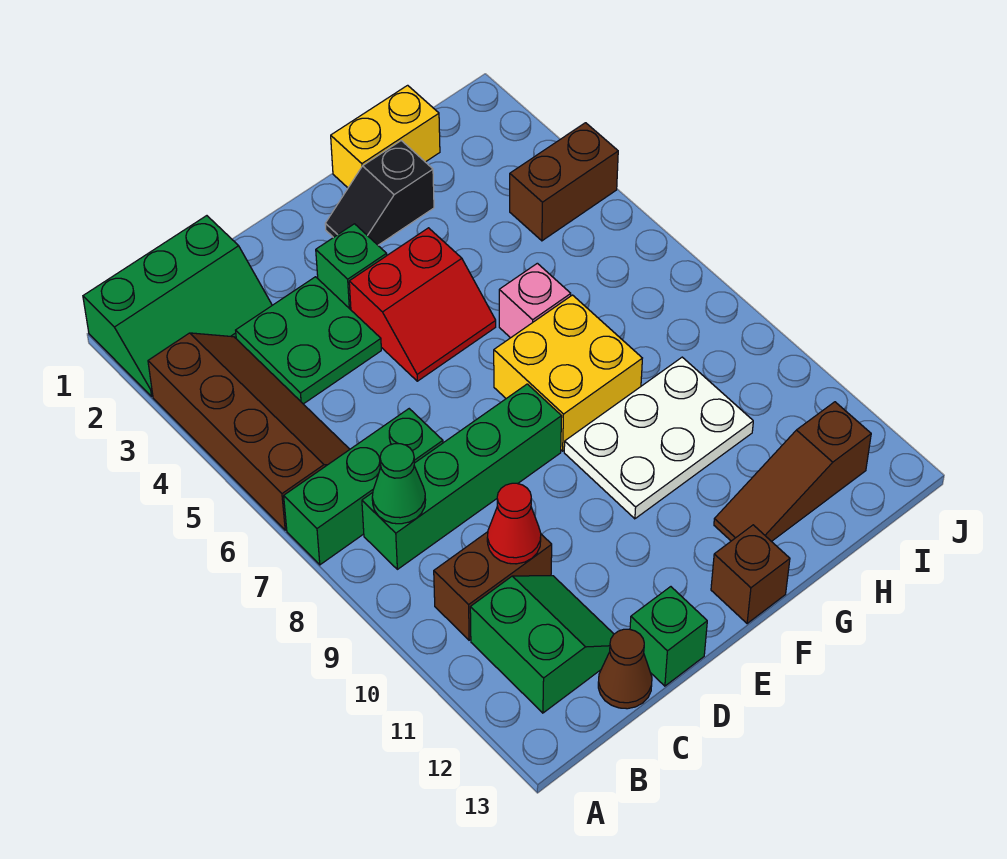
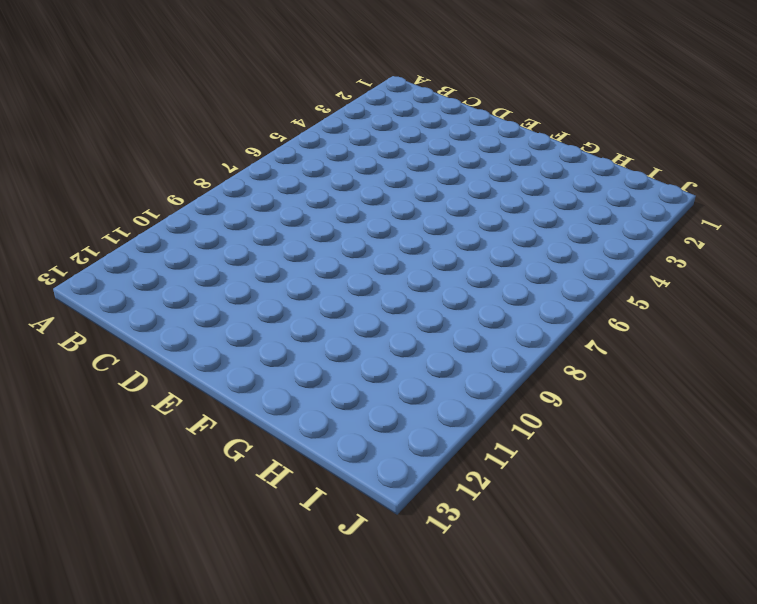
none -> green 2x3 slope [83,216,272,396]
none -> brown 2x4 slope [148,333,350,530]
none -> green 1x3 brick [284,409,443,565]

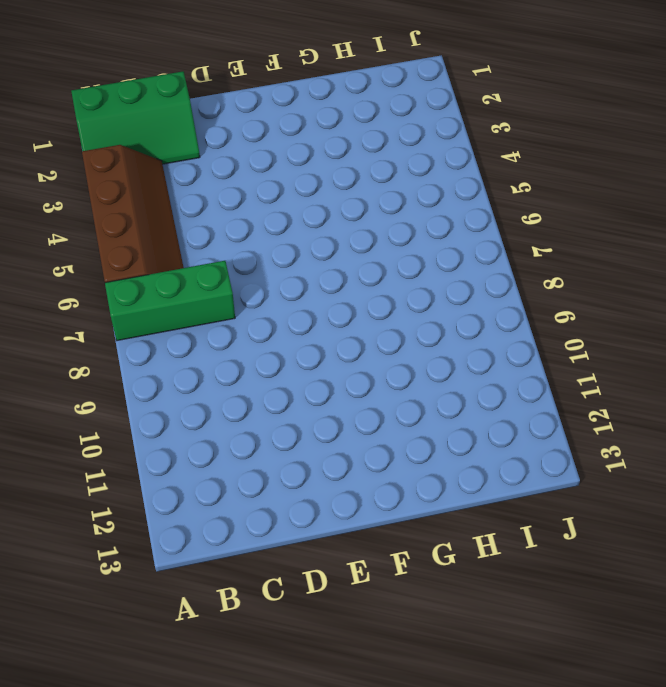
none -> green 1x4 brick [362,384,562,569]
none -> brown 1x2 brick [434,532,552,640]
none -> green 2x2 slope [470,576,614,713]

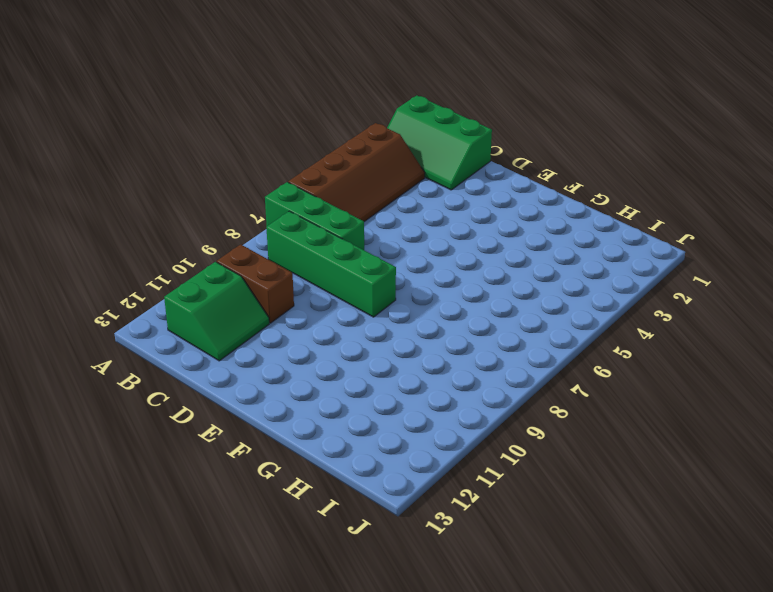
none -> green 2x2 plate [236,277,381,404]
none -> brown 1x1 cone [598,629,652,709]
none -> green 1x1 brick [630,587,707,686]

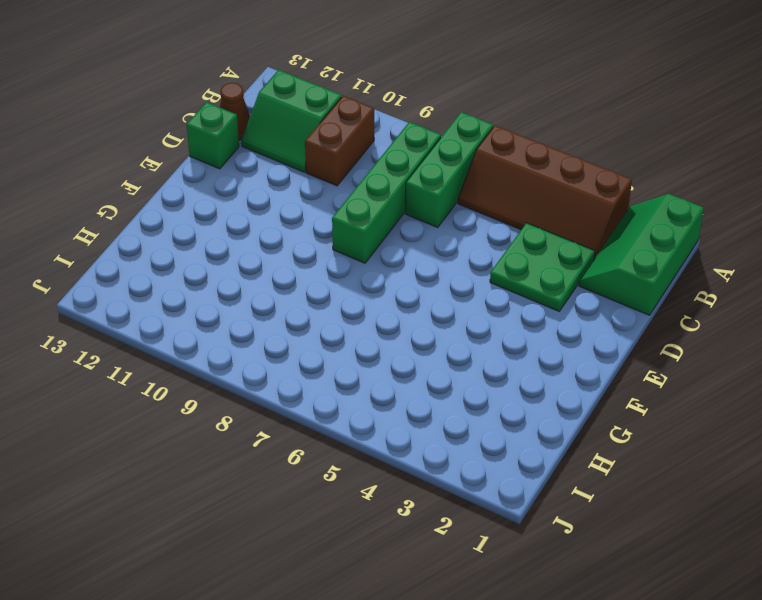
none -> green 1x1 brick [316,224,387,310]
none -> red 2x2 slope [349,228,496,381]
none -> black 1x2 slope [325,141,434,245]

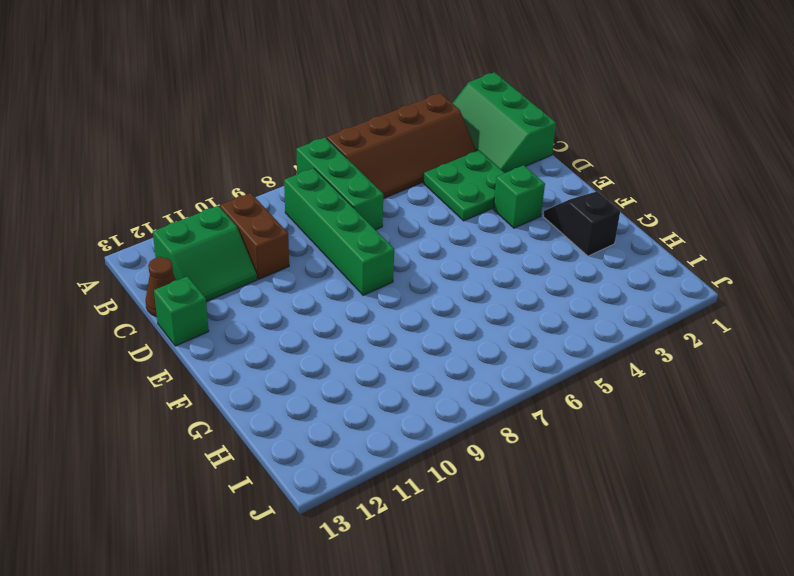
none -> red 2x2 slope [349,228,496,381]
none -> yellow 2x2 brick [494,295,642,451]
none -> white 2x3 plate [564,357,753,519]

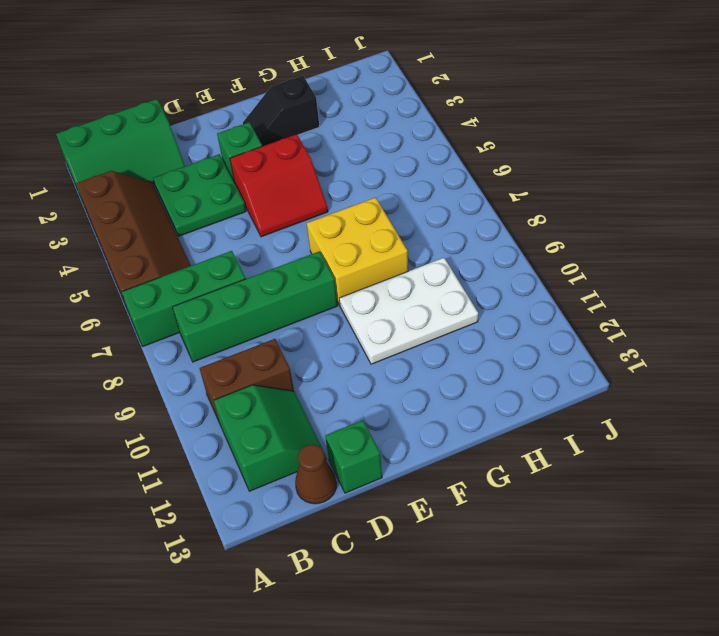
none -> brown 1x1 brick [711,525,790,624]
none -> yellow 1x2 brick [331,85,440,188]
none -> pink 1x1 brick [499,263,571,338]

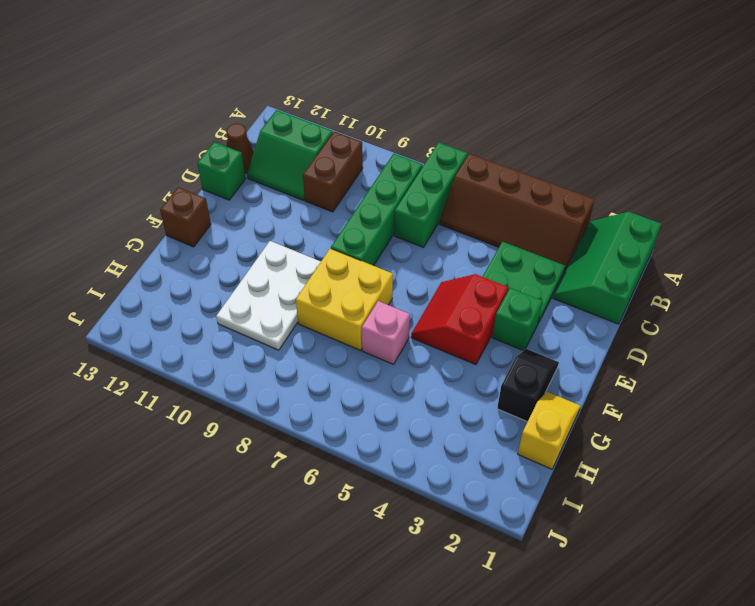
yellow 1x2 slope [518,392,581,469] -> yellow 1x2 brick [331,85,440,188]
none -> brown 1x3 slope [714,402,871,542]
none -> brown 1x2 brick [510,123,618,241]
none -> green 1x1 cone [372,444,426,524]

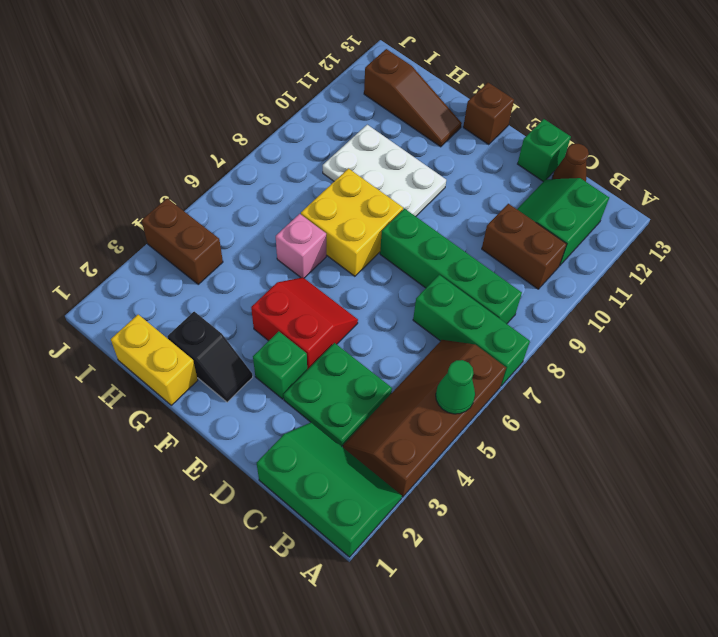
green 1x1 cone [436,360,475,414] -> green 1x1 cone moved to [372,444,426,524]
none -> red 1x1 cone [487,483,541,564]

